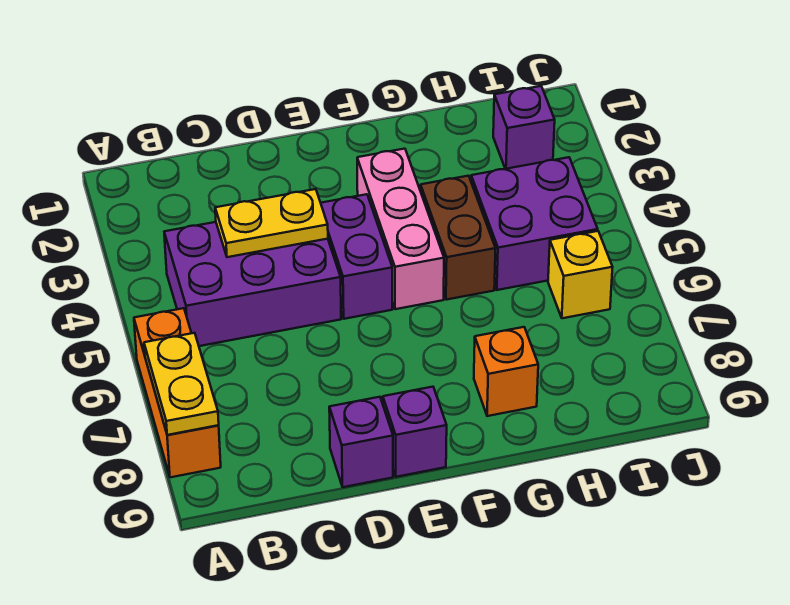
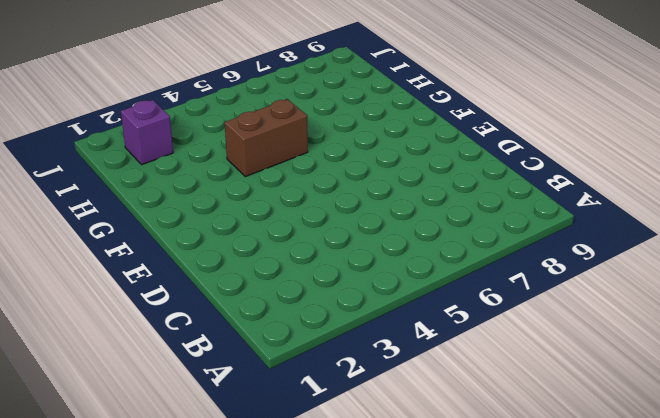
none -> orange 1x3 brick [134,308,221,477]
none -> purple 2x3 brick [164,222,341,346]
none -> purple 1x1 brick [329,397,393,487]

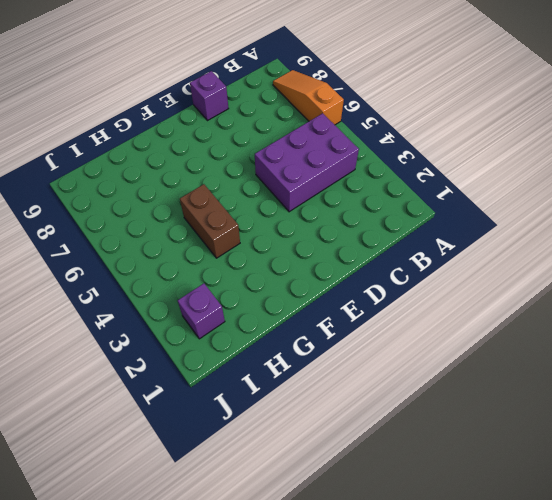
orange 1x3 slope [273,70,344,125] -> orange 1x3 brick [134,308,221,477]
none -> purple 1x2 brick [321,194,392,319]
none -> purple 1x1 brick [383,387,447,477]
none -> pink 1x3 brick [357,149,444,309]

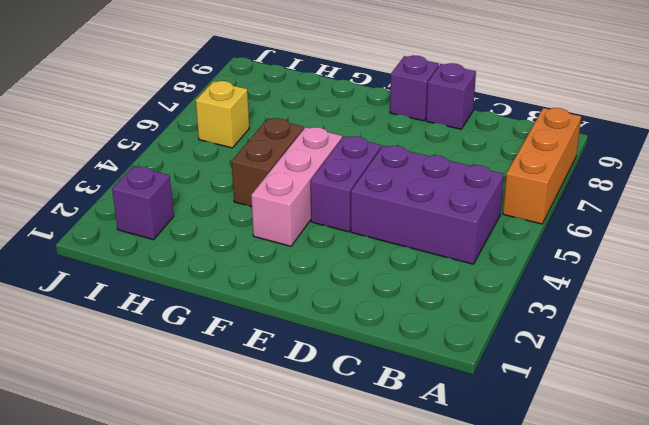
none -> orange 1x1 brick [474,327,538,416]
none -> purple 2x2 brick [471,157,598,290]
none -> yellow 1x2 plate [144,333,219,435]

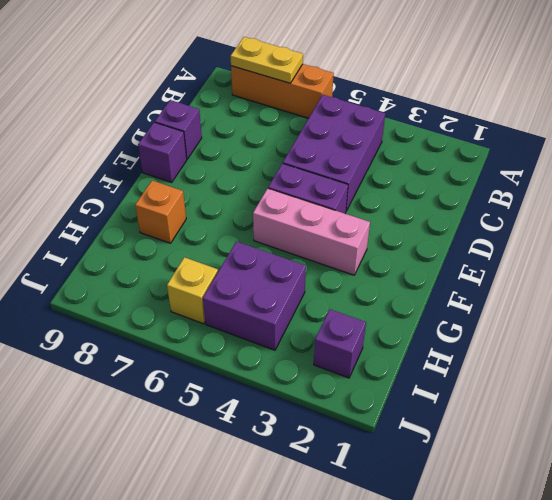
none -> brown 1x2 brick [421,176,496,300]
none -> yellow 1x2 plate [215,189,328,257]

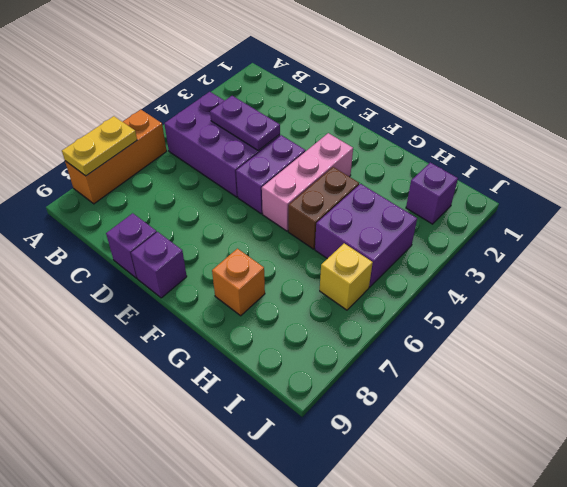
purple 1x2 plate [210,96,280,151] -> yellow 1x2 plate [215,189,328,257]

